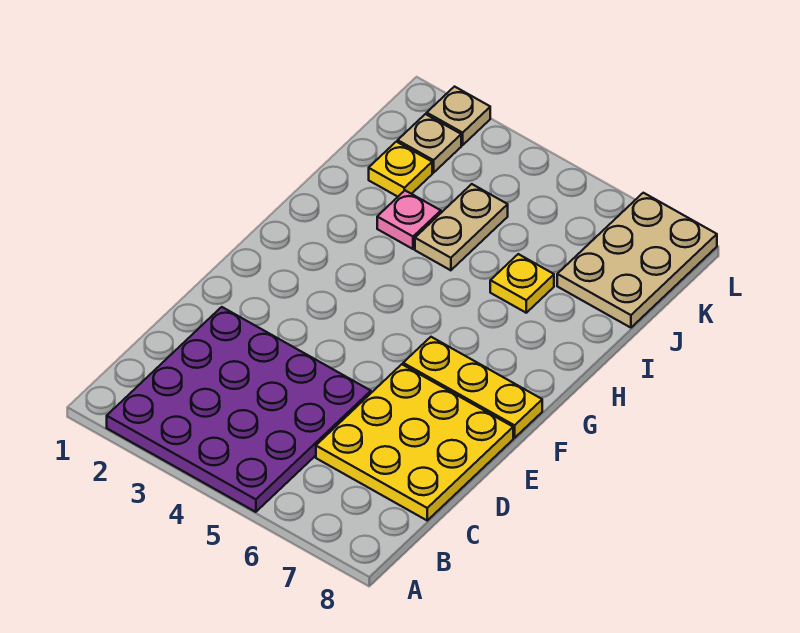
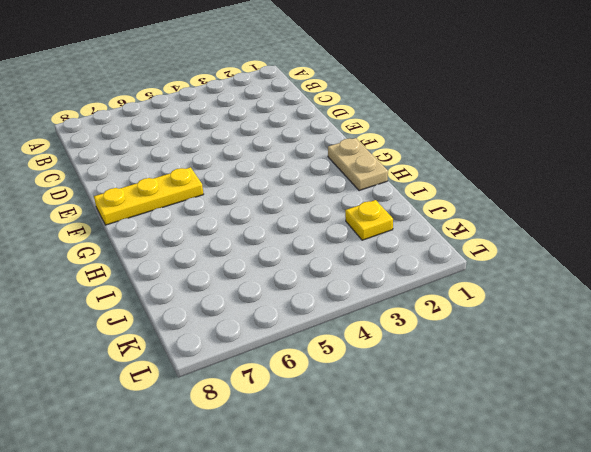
tan 1x2 plate [328,138,388,191] -> tan 1x2 plate moved to [415,184,508,270]
none -> purple 4x4 plate [107,307,371,512]
none -> yellow 3x3 plate [316,364,513,520]

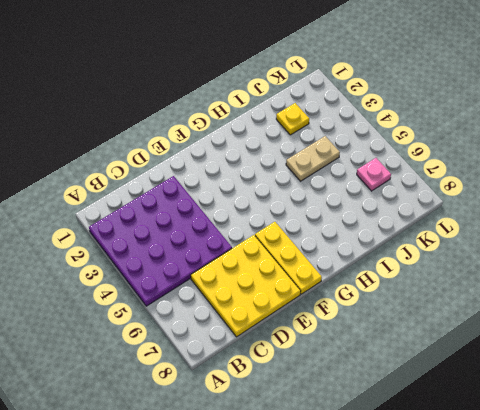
pink 1x1 plate [357,158,391,191] -> pink 1x1 plate moved to [377,191,441,249]
none -> yellow 1x1 plate [490,254,554,313]
none -> tan 2x3 plate [557,193,717,328]

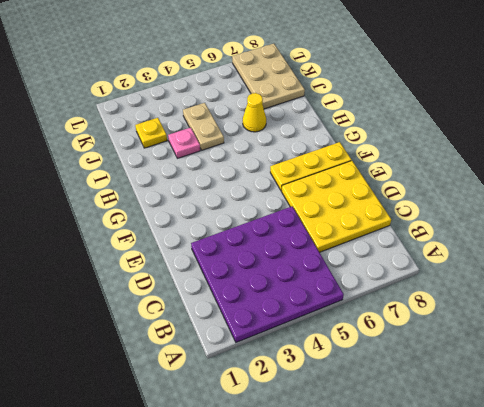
yellow 1x1 cone [243,93,266,132] -> yellow 1x1 plate [490,254,554,313]
none -> tan 1x1 plate [398,114,461,173]
none -> tan 1x1 plate [427,87,490,145]

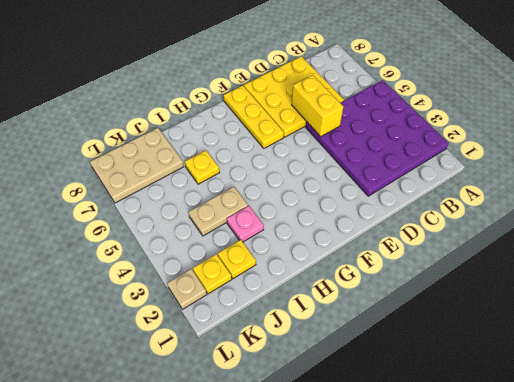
yellow 1x2 brick [292,75,343,137] -> none
yellow 1x1 plate [193,254,232,294] -> tan 1x1 plate [398,114,461,173]

